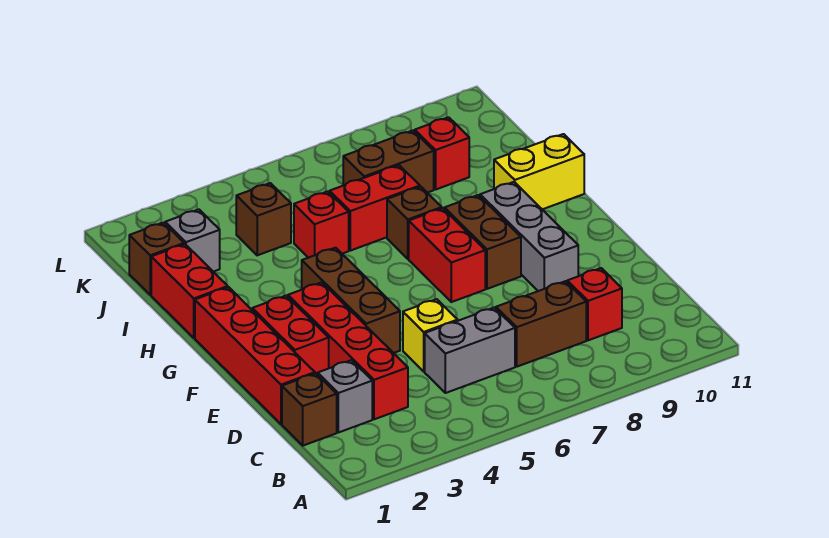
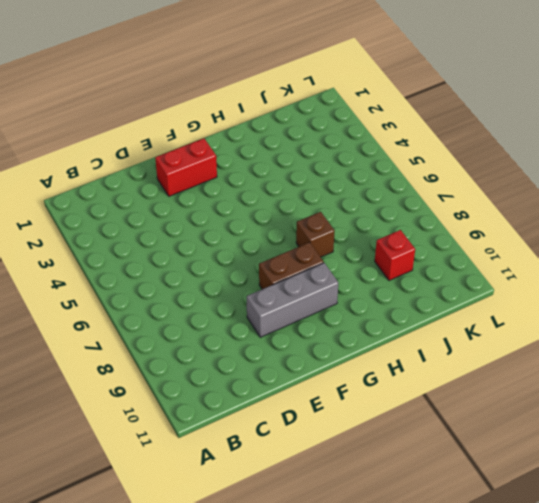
none -> brown 1x1 brick [282,373,337,446]
none -> grey 1x1 brick [318,360,372,433]
none -> red 1x4 brick [288,282,408,419]

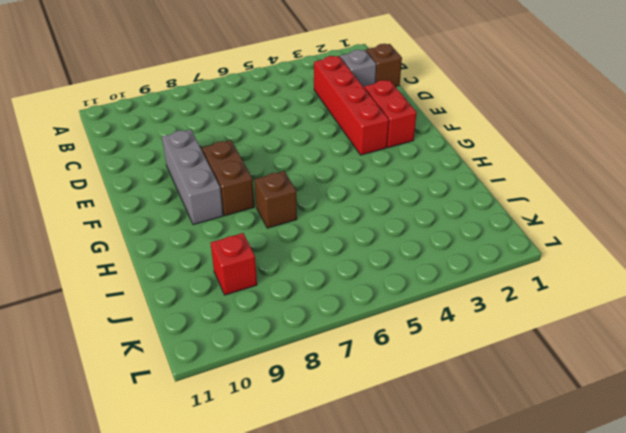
none -> grey 1x2 brick [425,308,515,393]
none -> brown 1x2 brick [496,281,586,367]
none -> red 1x1 brick [567,268,622,340]

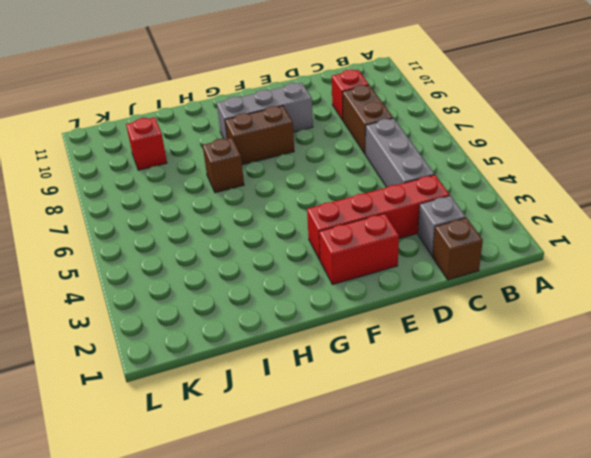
grey 1x3 brick [366,118,434,187] -> grey 1x2 brick [425,308,515,393]
none -> red 1x4 brick [195,287,315,424]
none -> yellow 1x1 brick [403,299,458,371]
none -> brown 1x3 brick [302,248,400,353]

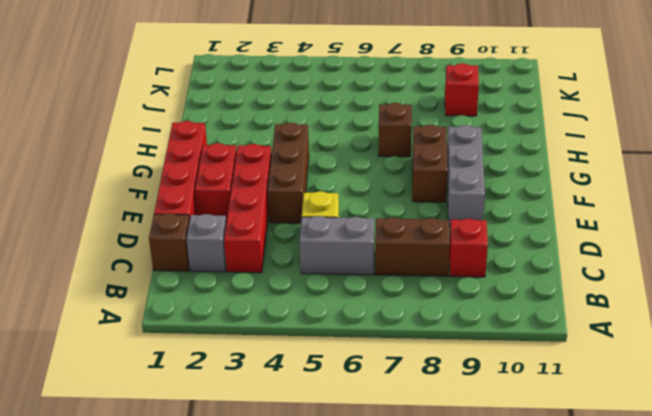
none -> red 1x2 brick [409,208,485,302]
none -> red 1x2 brick [151,244,228,338]
none -> yellow 1x2 brick [494,134,584,209]

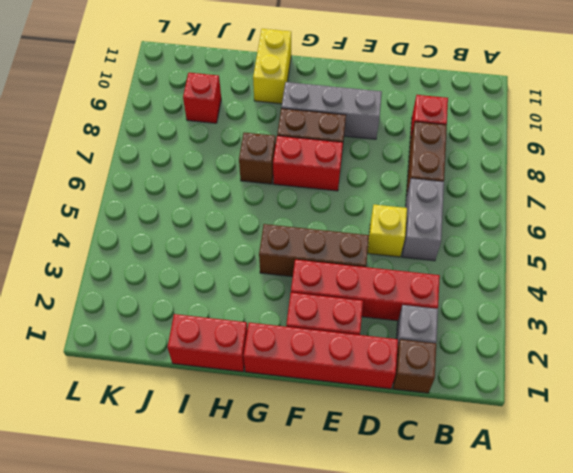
none -> red 1x1 brick [294,191,349,258]
none -> red 1x2 brick [330,165,420,251]
none -> brown 1x1 brick [129,223,184,295]

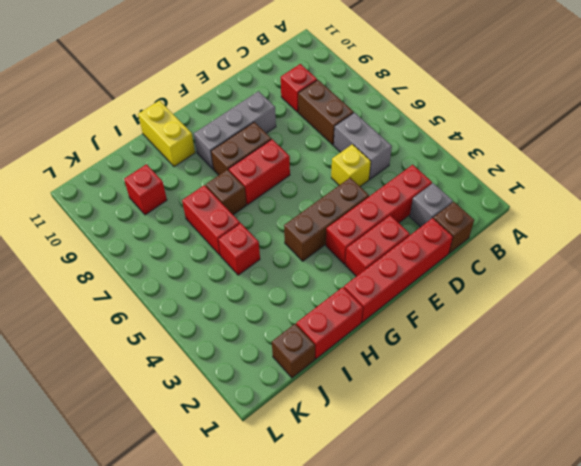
none -> grey 1x1 brick [165,209,220,272]
none -> brown 1x1 brick [236,183,291,255]
none -> brown 1x2 brick [343,130,434,193]

